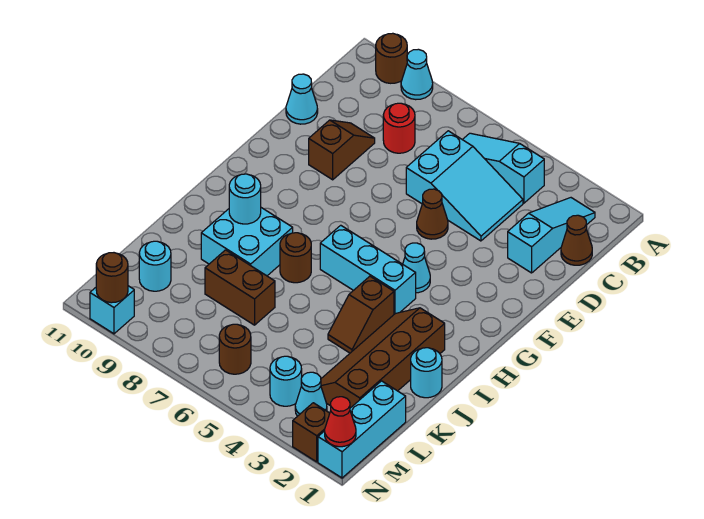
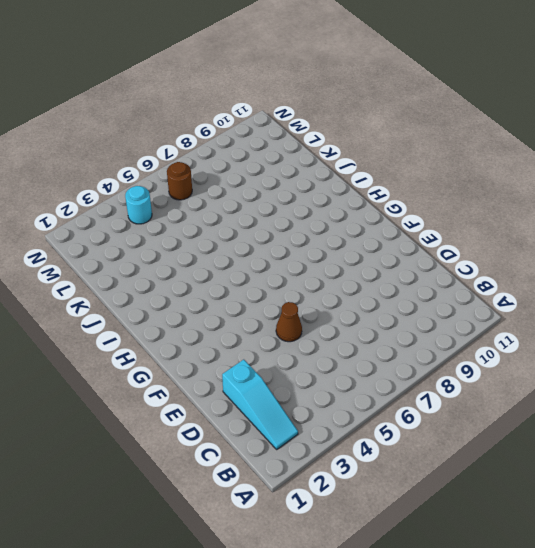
none -> cyan 1x1 cone [401,49,433,100]
none -> brown 1x1 round brick [376,33,407,83]
none -> cyan 1x3 slope [463,133,544,203]

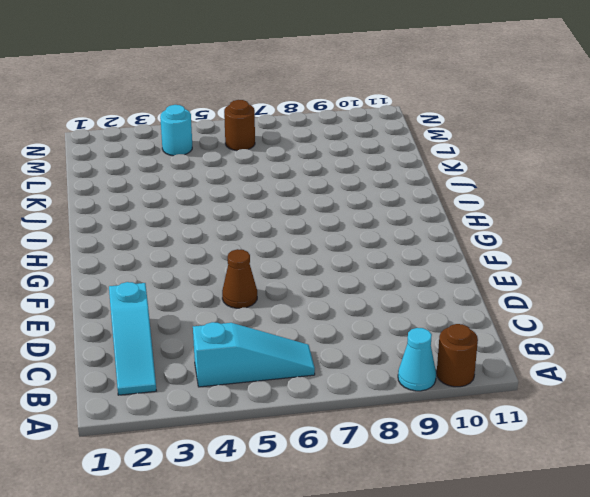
none -> brown 1x1 cone [561,215,592,265]
none -> cyan 2x3 slope [406,131,523,241]
none -> red 1x1 round brick [383,103,415,153]

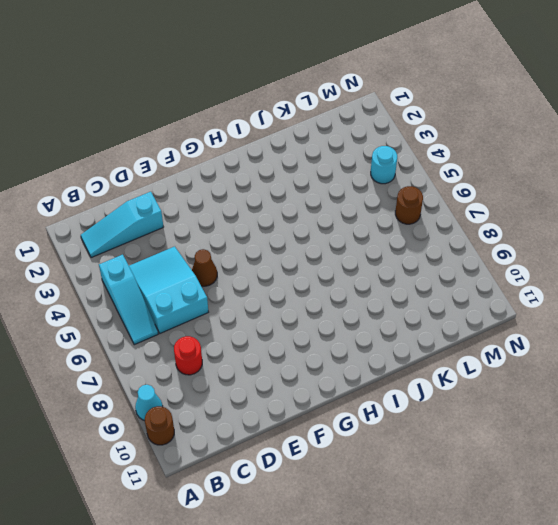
none -> brown 1x1 cone [561,215,592,265]
none -> brown 1x2 slope [309,120,375,180]
none -> cyan 1x1 cone [286,74,318,124]

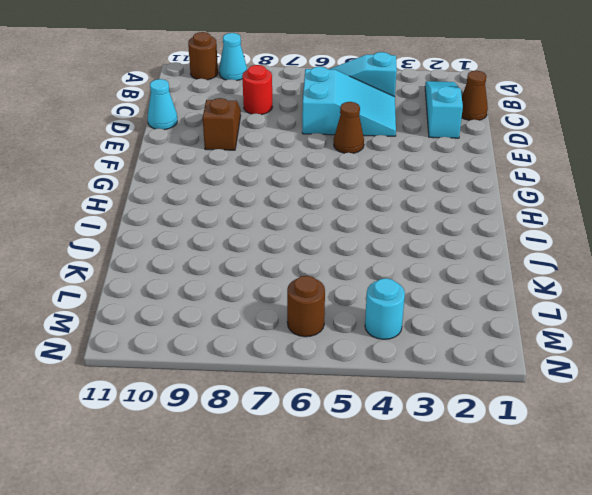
none -> cyan 1x1 cone [403,243,430,293]
none -> cyan 1x3 brick [320,225,416,314]
none -> brown 2x4 slope [321,308,445,408]

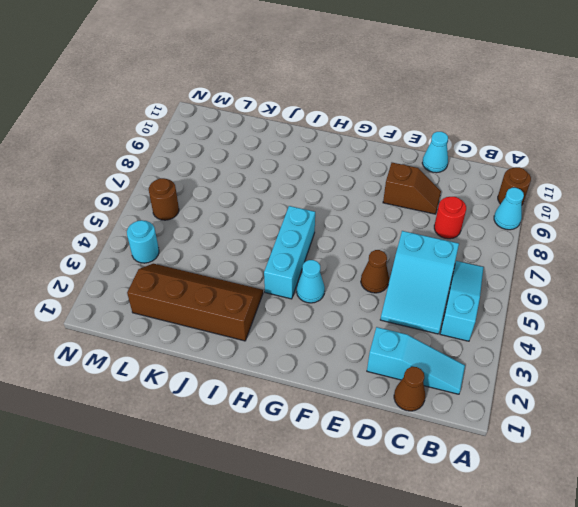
none -> brown 1x2 slope [328,276,394,353]
none -> brown 1x1 round brick [280,233,311,283]
none -> cyan 2x2 brick [201,208,293,276]

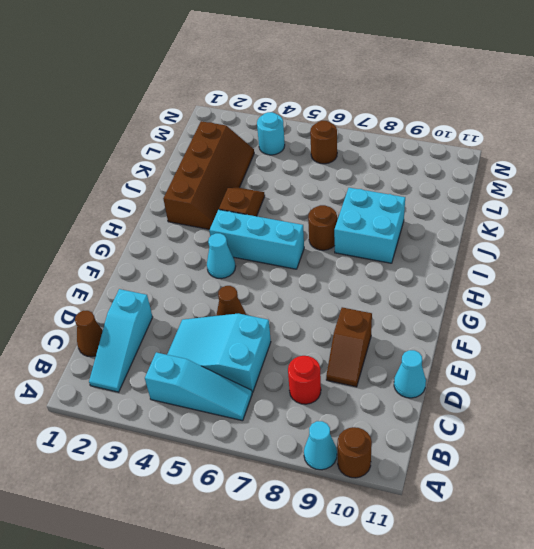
none -> cyan 1x1 round brick [411,348,442,398]
none -> brown 1x2 brick [205,250,275,325]
none -> cyan 1x3 brick [318,381,406,478]

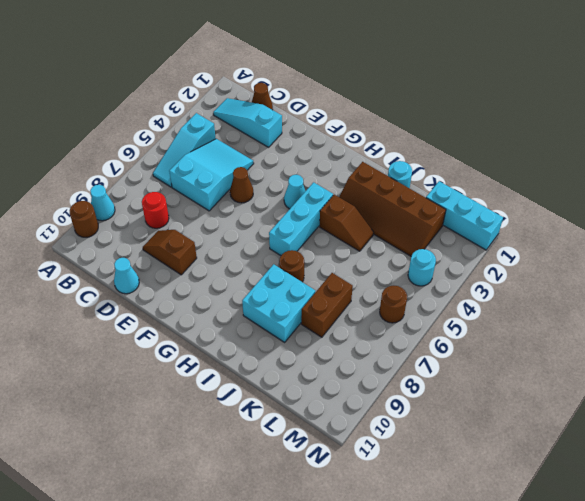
none -> cyan 1x1 round brick [139,241,171,291]
none -> cyan 1x1 cone [295,372,327,416]
none -> brown 1x1 brick [293,403,330,462]

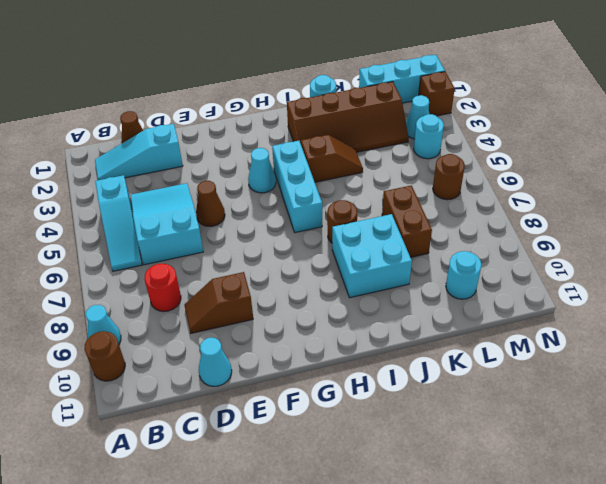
none -> cyan 1x1 brick [90,286,134,334]
none -> cyan 1x1 round brick [229,174,261,224]
none -> red 1x1 cone [325,397,356,447]

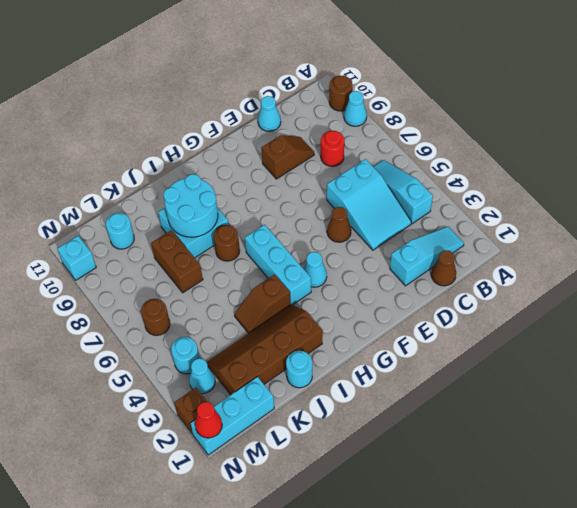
cyan 2x2 round brick [163,174,218,237] -> cyan 1x1 round brick [229,174,261,224]
none -> brown 1x1 round brick [96,253,128,303]

